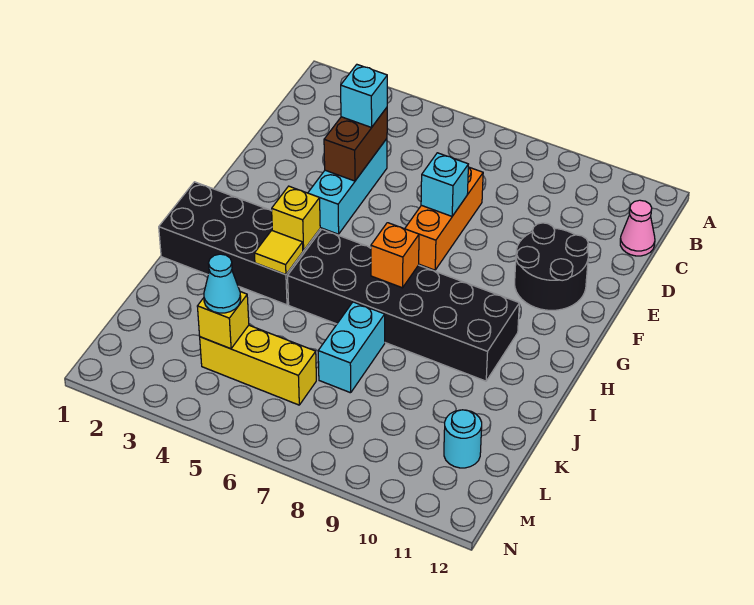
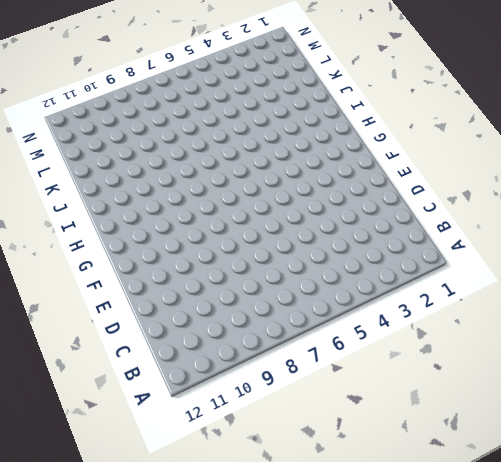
none -> pink 1x1 cone [620,200,655,256]
none -> cyan 1x3 brick [308,139,387,234]
none -> orange 1x3 brick [405,167,483,270]

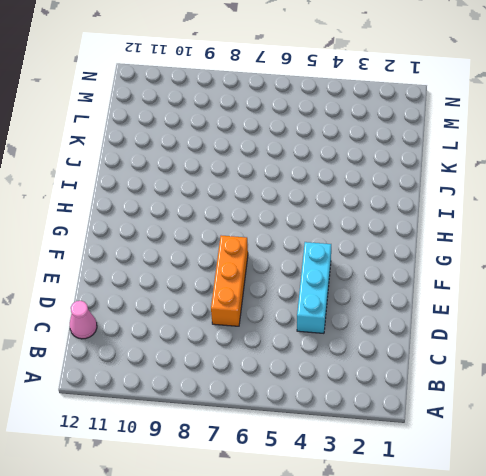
none -> black 2x2 round brick [515,223,588,310]
none -> black 2x4 brick [159,182,320,305]
none -> black 2x6 brick [288,229,519,381]

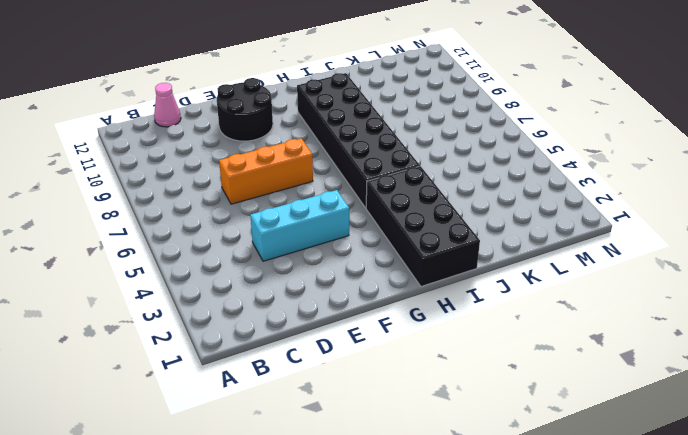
none -> cyan 1x2 brick [318,302,385,393]
none -> yellow 1x3 brick [200,325,316,405]
none -> cyan 1x1 round brick [444,410,482,468]

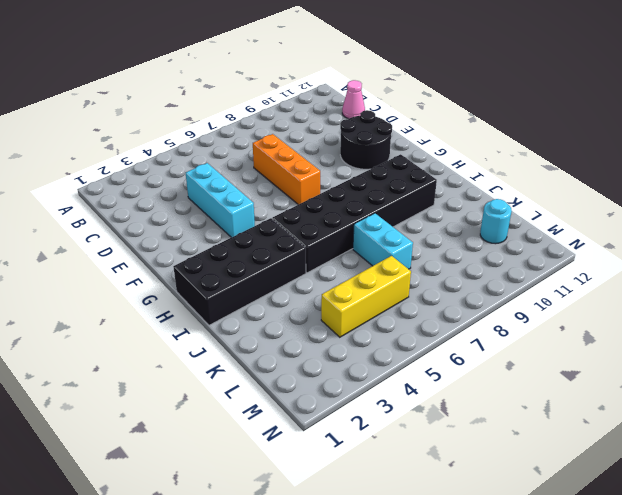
none -> brown 1x2 brick [324,108,387,181]
none -> cyan 1x1 brick [421,153,468,216]
none -> yellow 1x1 brick [272,186,320,251]

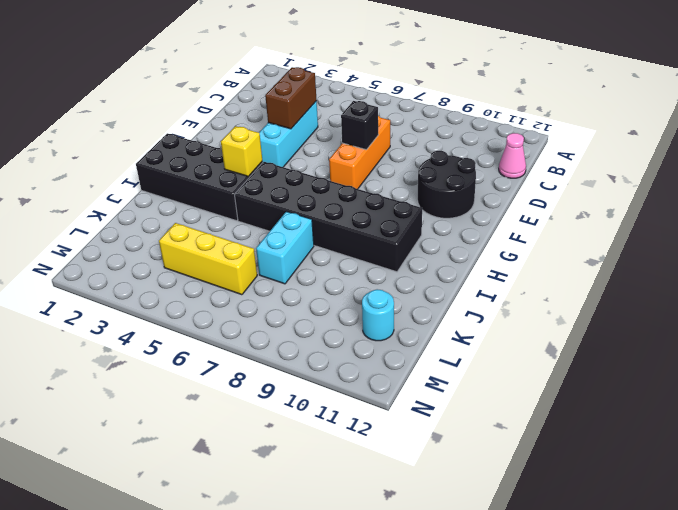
black 1x1 brick [341,101,378,150] -> cyan 1x1 brick [421,153,468,216]
none -> orange 1x1 brick [371,223,419,288]
none -> yellow 1x1 tile [254,230,303,275]
none -> yellow 1x1 brick [197,292,249,349]

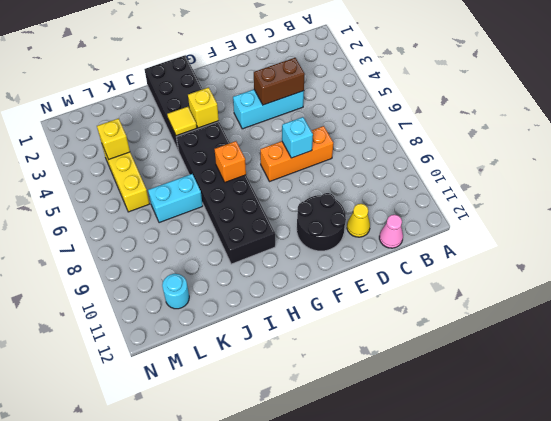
yellow 1x1 cone [347,204,370,237] -> none
none -> cyan 1x1 brick [341,65,387,127]
none -> cyan 1x1 cone [204,254,241,313]

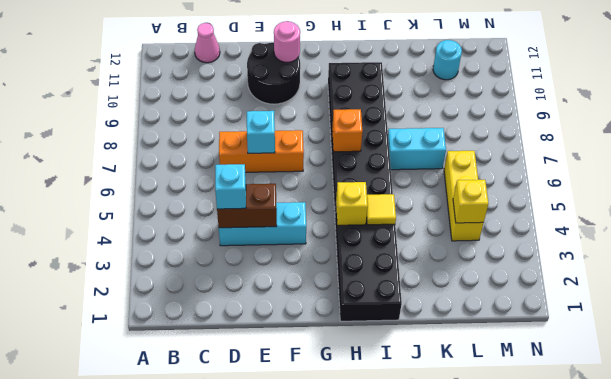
pink 1x1 round brick [274,21,300,62] -> none
none -> cyan 1x1 cone [204,254,241,313]

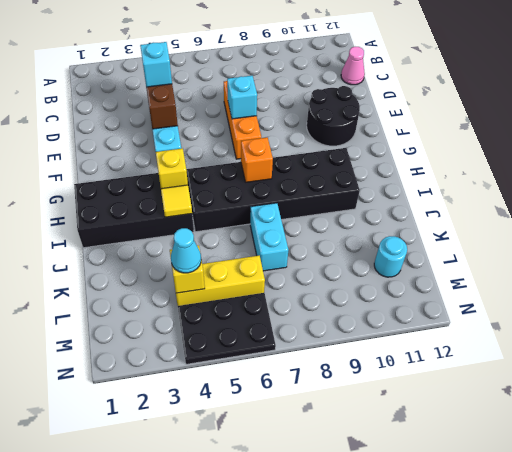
black 2x3 plate [178,293,276,364] -> none

